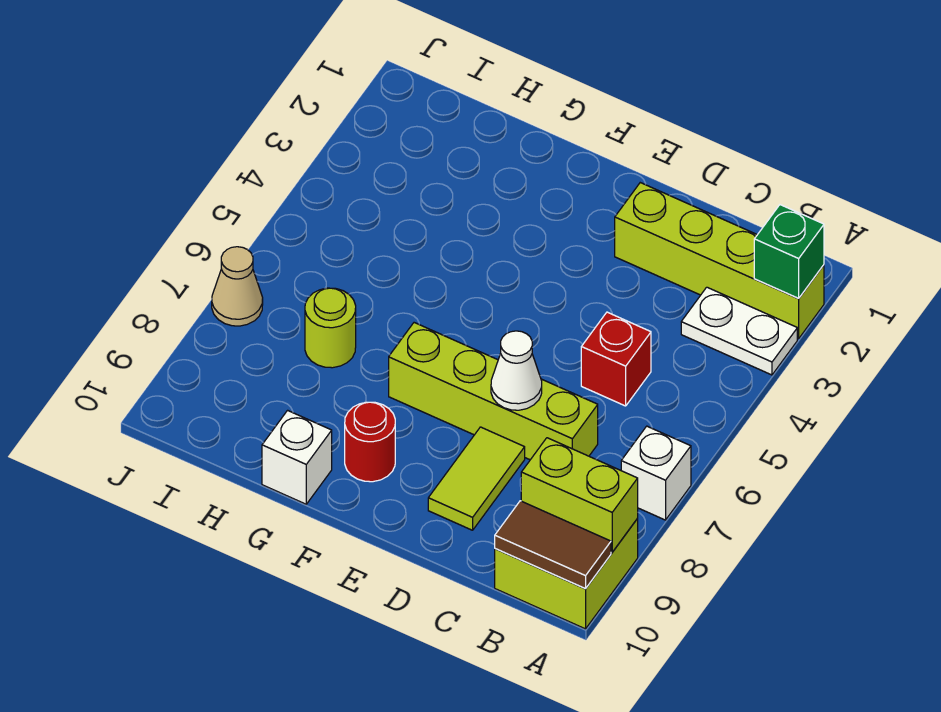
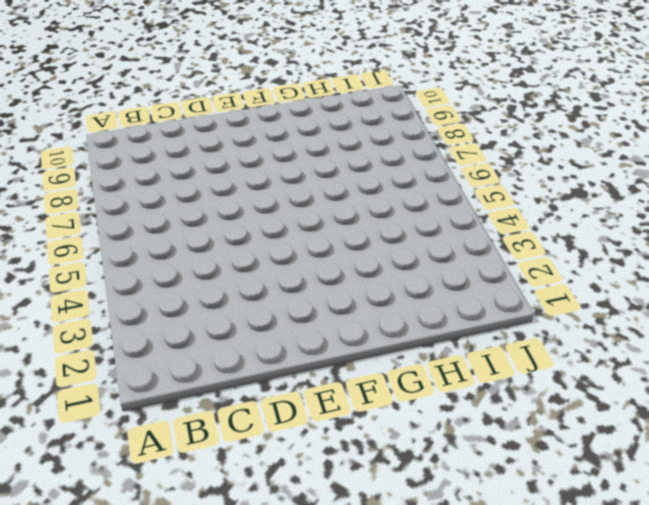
none -> lime 1x4 brick [615,183,824,339]
none -> white 1x2 plate [681,287,797,375]
none -> white 1x1 brick [621,426,691,520]

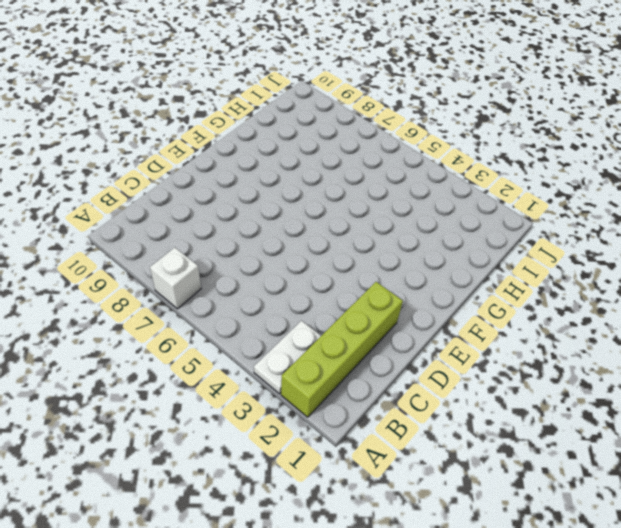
none -> lime 2x2 brick [495,519,638,629]
none -> red 1x1 brick [581,312,651,406]
none -> lime 1x4 brick [389,323,598,460]

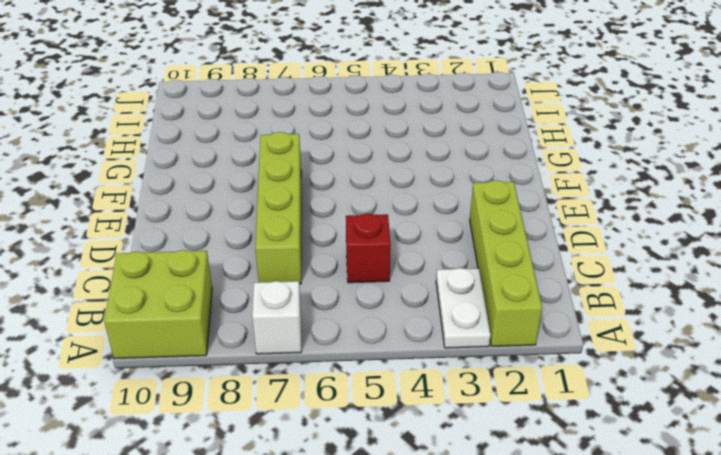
none -> lime 1x2 tile [428,427,525,530]
none -> red 1x1 round brick [345,402,395,482]
none -> white 1x1 brick [262,410,332,504]

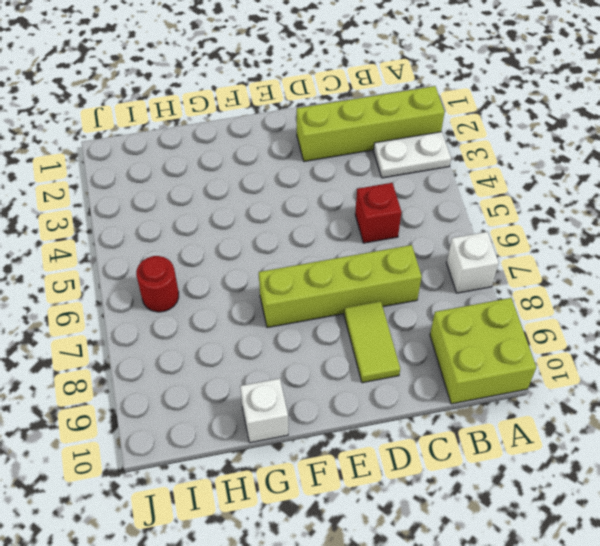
red 1x1 round brick [136,256,179,312] -> red 1x1 round brick moved to [345,402,395,482]
none -> lime 1x1 round brick [305,288,356,368]
none -> tan 1x1 cone [212,247,263,326]
none -> green 1x1 brick [754,205,824,298]

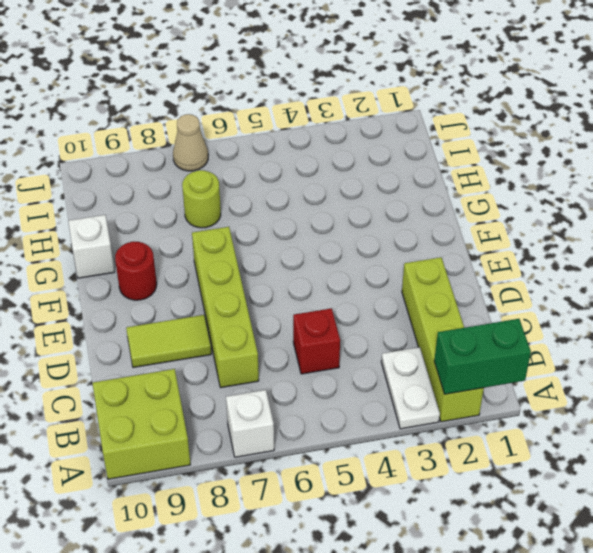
green 1x2 brick [434,319,531,394] -> green 1x1 brick [754,205,824,298]
none -> lime 1x2 brick [521,438,638,552]
none -> brown 1x2 tile [495,501,611,589]
none -> white 1x1 cone [491,331,542,410]

